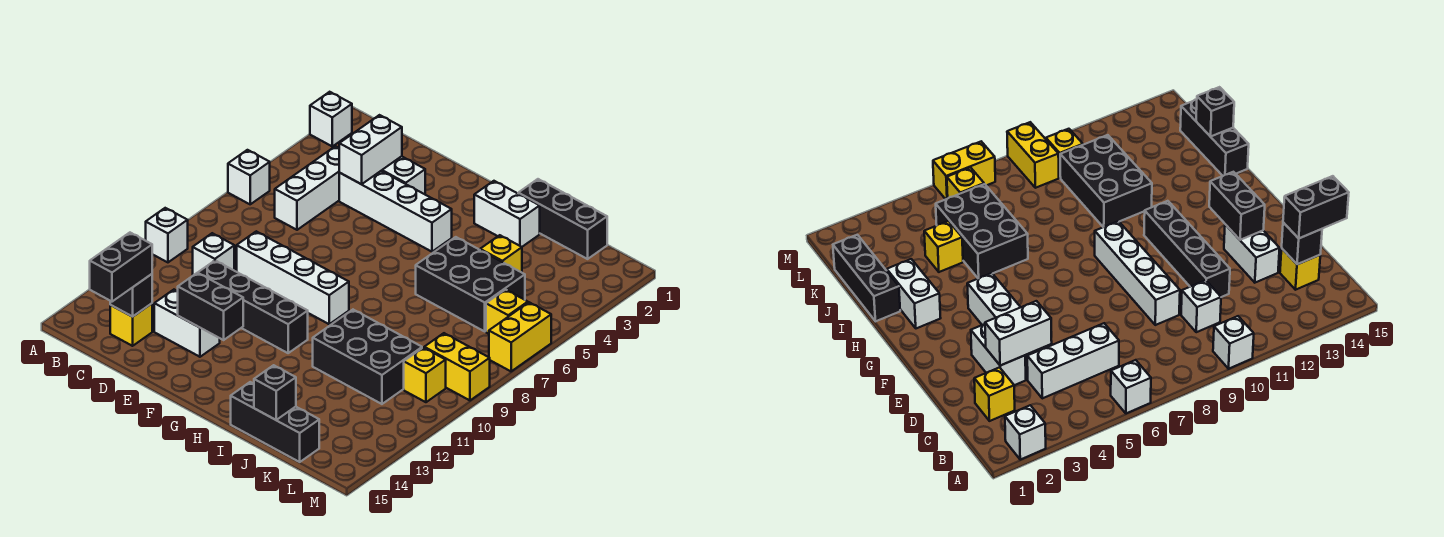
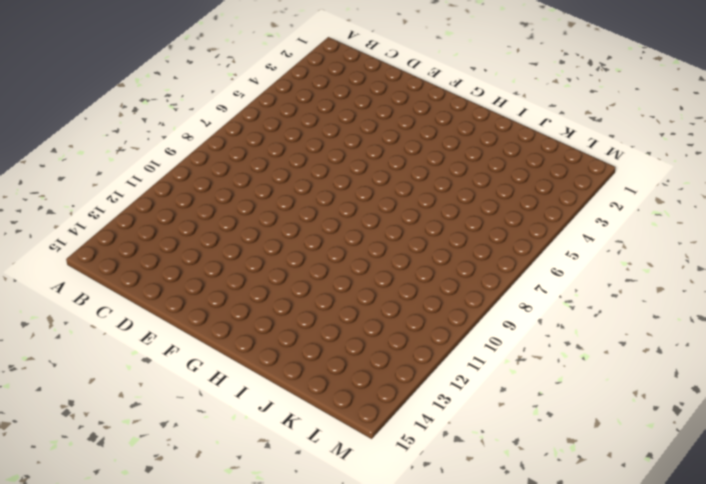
none -> white 1x1 brick [310,92,352,146]
none -> white 1x1 brick [228,150,270,204]
none -> white 1x1 brick [146,208,188,262]

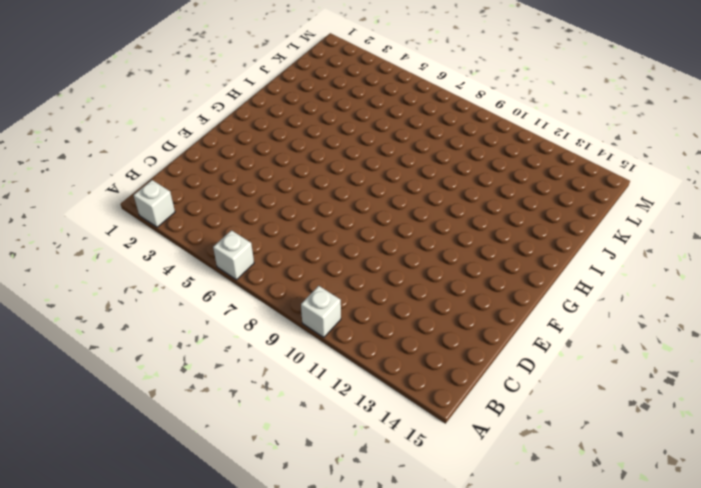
none -> yellow 1x1 brick [974,368,1015,421]
none -> white 1x3 brick [275,146,339,230]
none -> white 1x1 brick [193,233,234,275]

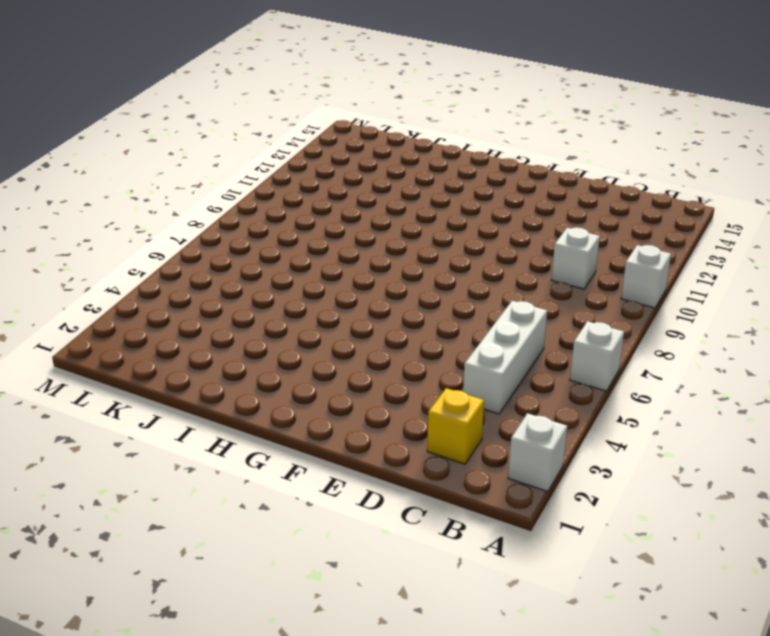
none -> yellow 1x1 brick [110,304,152,346]
none -> white 1x2 brick [381,156,425,194]
none -> white 1x4 brick [339,171,452,252]

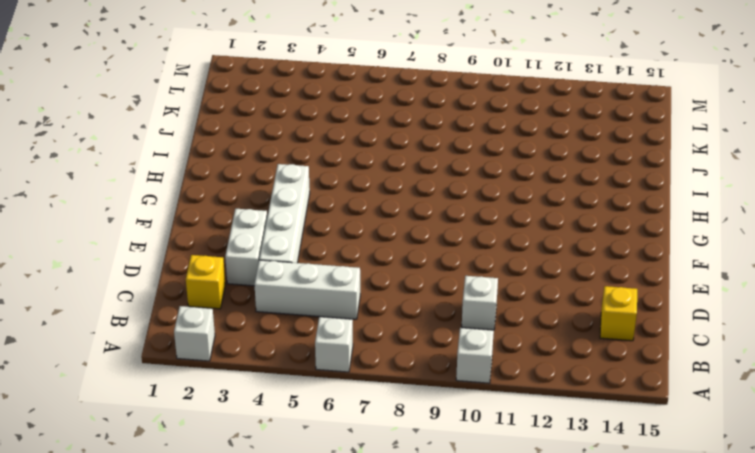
none -> white 1x4 brick [237,231,349,324]
none -> black 1x4 brick [198,261,308,353]
none -> white 1x2 brick [154,290,220,357]

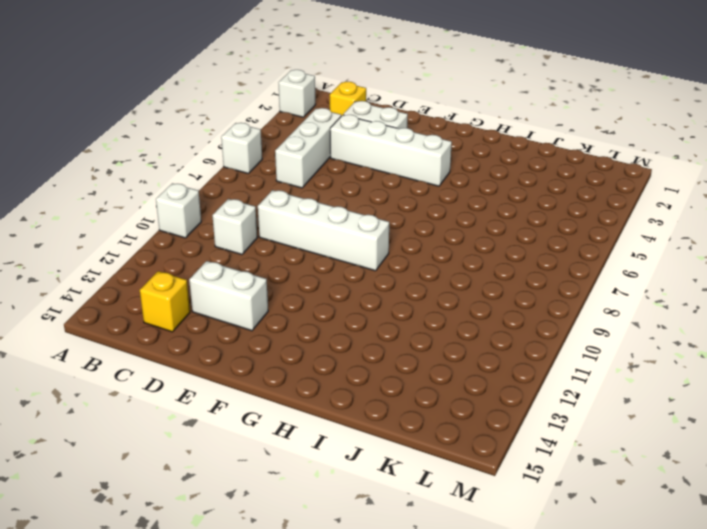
none -> black 1x4 brick [198,261,308,353]
none -> white 1x2 brick [474,181,540,247]
none -> black 1x3 brick [518,179,607,259]

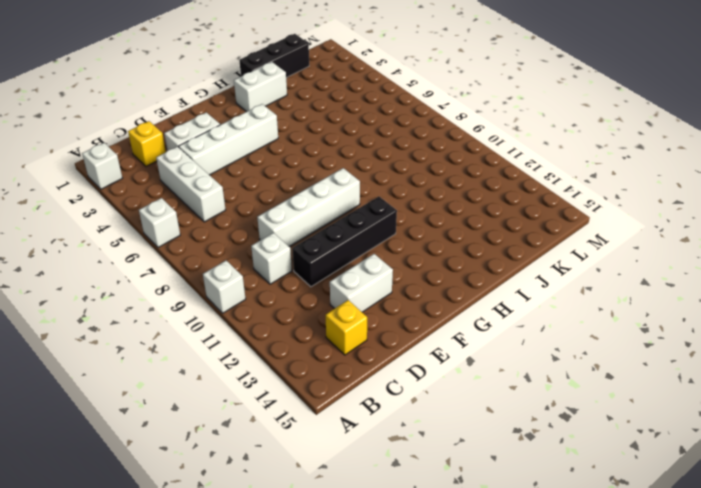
none -> black 2x3 brick [416,237,525,331]
none -> black 2x3 brick [313,310,422,404]
none -> black 1x3 brick [231,382,319,462]

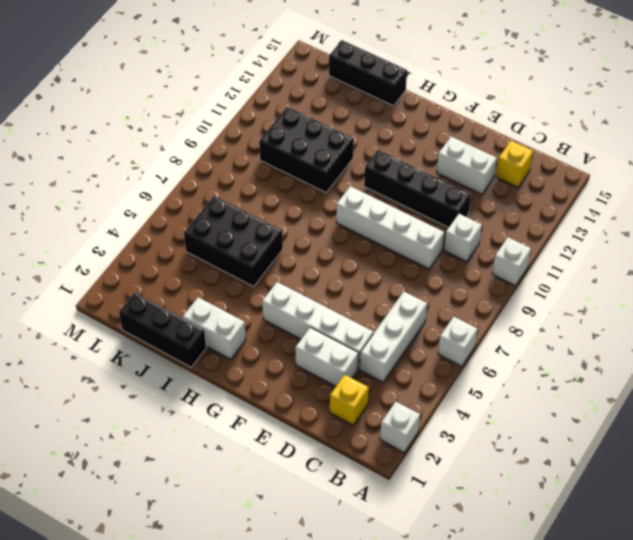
none -> yellow 1x1 brick [480,235,522,272]
none -> yellow 1x1 brick [486,290,528,334]
none -> yellow 1x2 brick [424,333,490,400]

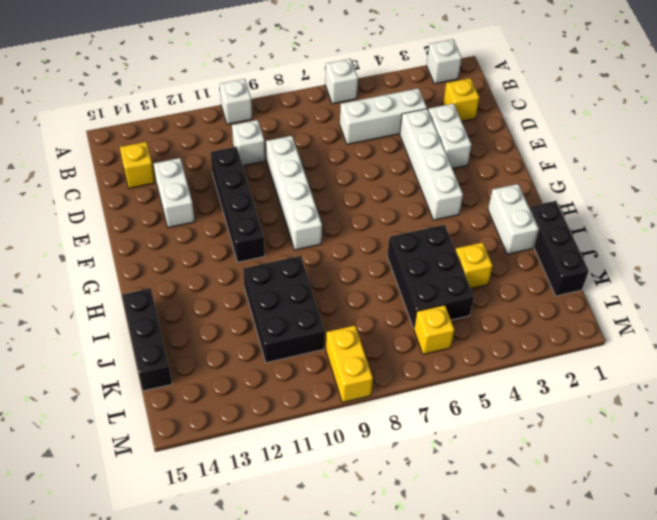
none -> yellow 1x1 brick [404,348,446,402]
none -> yellow 1x2 brick [489,302,551,371]
none -> black 1x1 brick [110,274,152,317]

